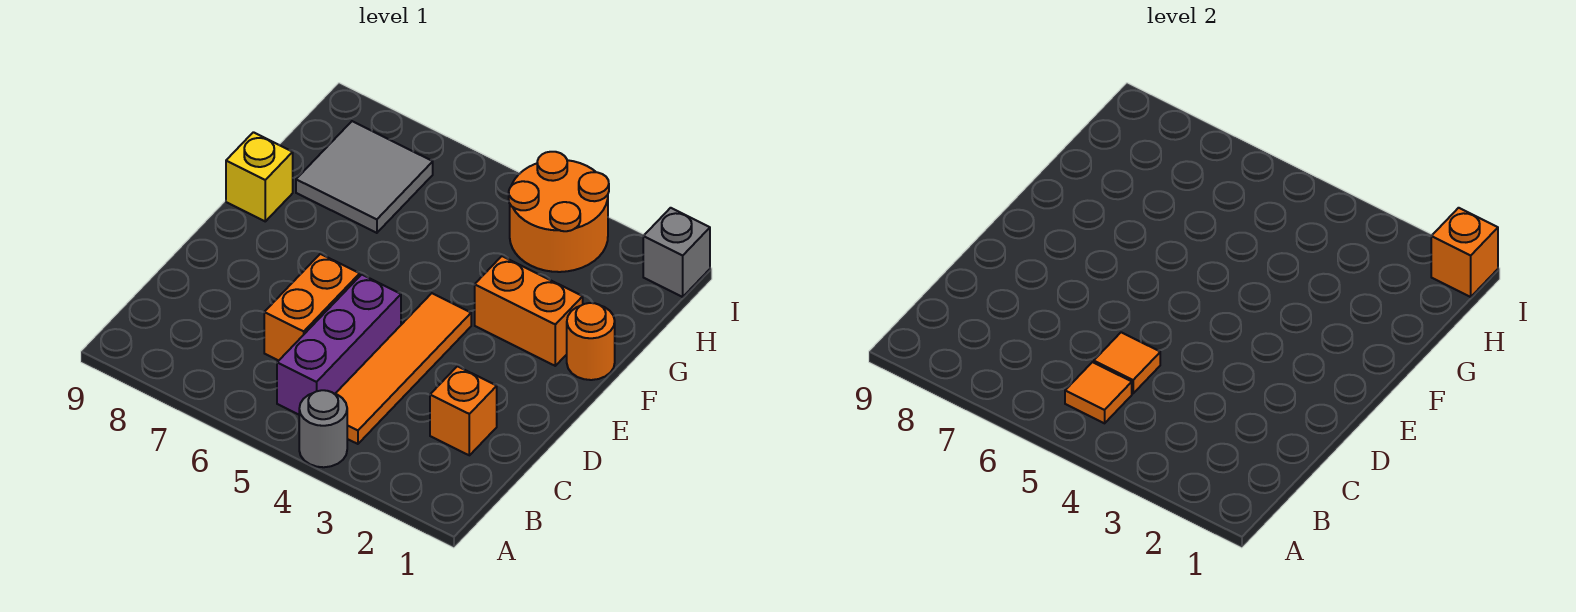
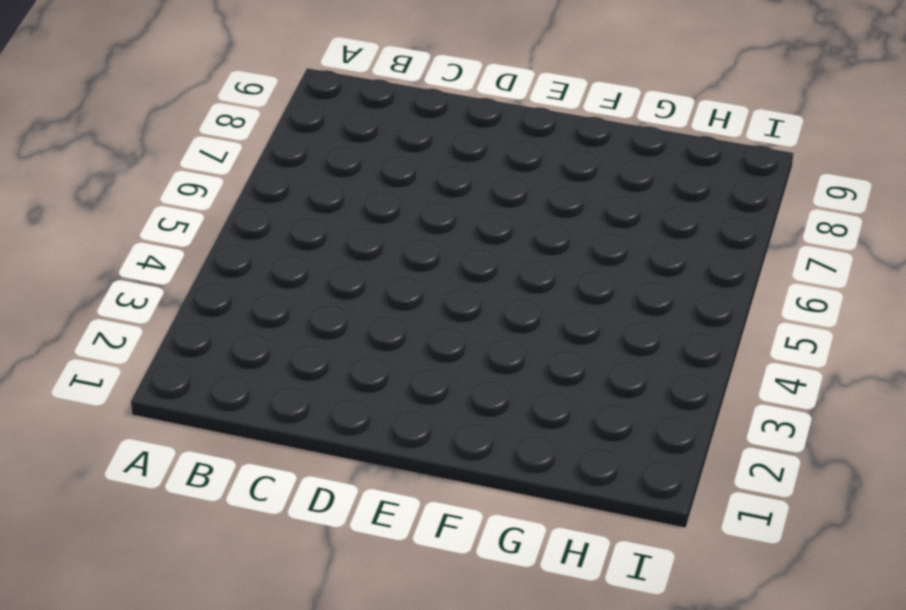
none -> grey 1x1 round brick [299,390,347,467]
none -> orange 1x4 tile [335,293,471,444]
none -> purple 1x3 brick [277,275,401,415]

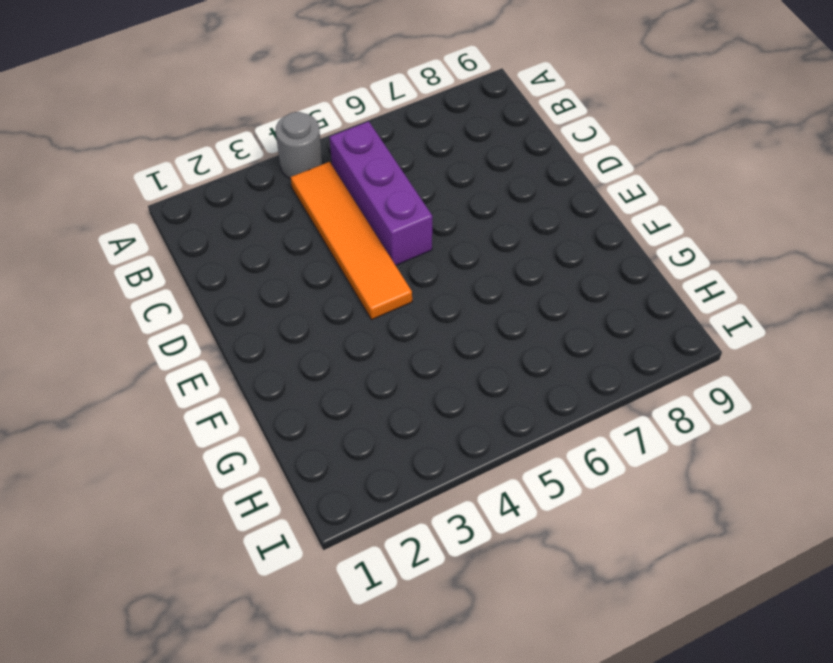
none -> orange 1x1 brick [430,366,497,455]
none -> orange 1x2 brick [264,254,360,361]
none -> orange 1x1 round brick [567,303,615,380]

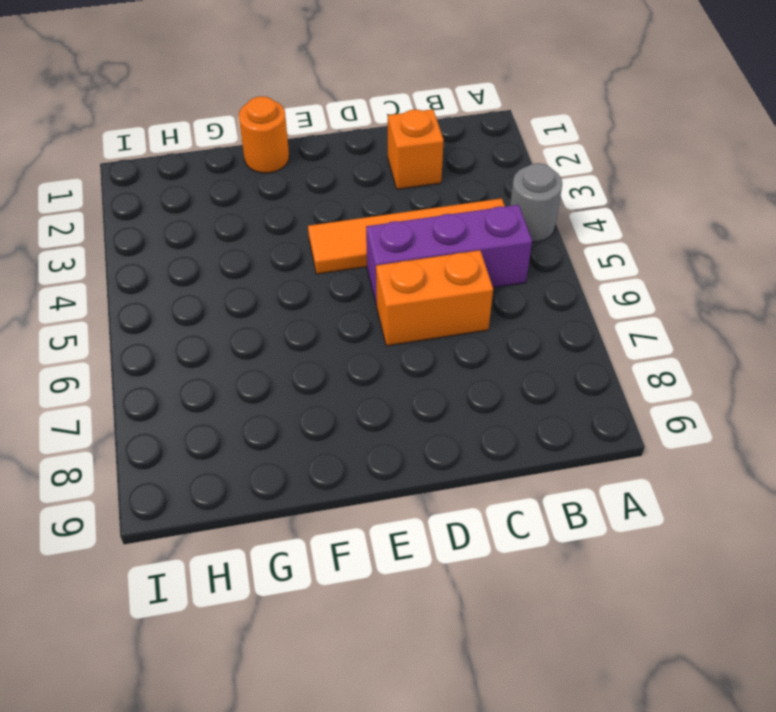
none -> orange 1x2 brick [475,256,583,366]
none -> yellow 1x1 brick [226,132,293,221]
none -> grey 2x2 tile [296,121,433,233]

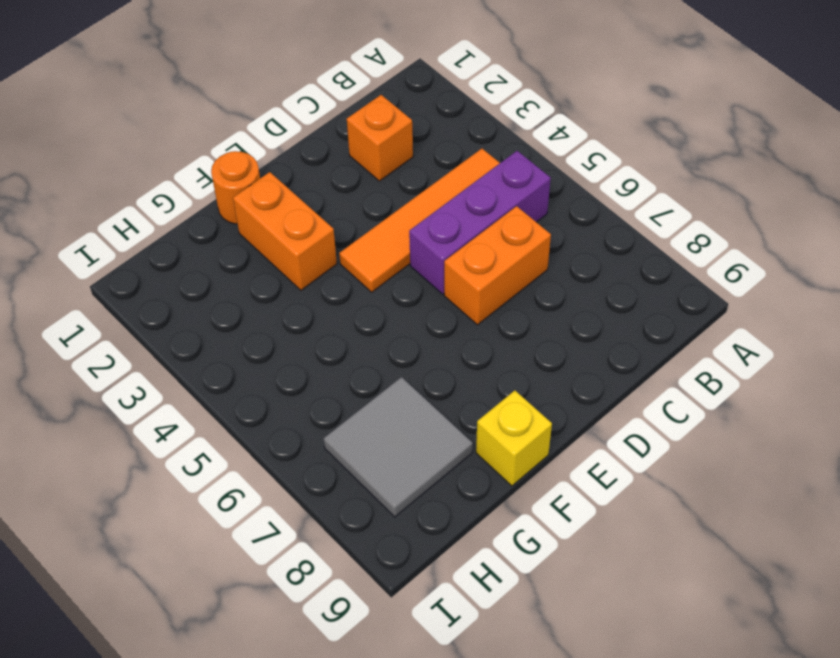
none -> grey 1x1 round brick [299,390,347,467]
none -> orange 2x2 round brick [509,152,609,272]
none -> grey 1x1 brick [643,208,710,297]

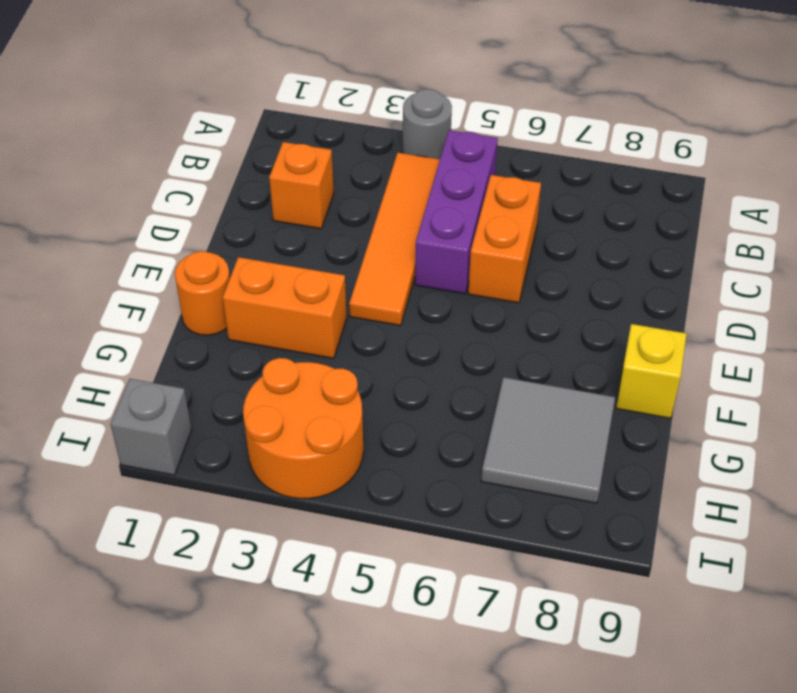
none -> orange 1x1 tile [1065,362,1132,423]
none -> orange 1x1 tile [1094,332,1160,393]
none -> orange 1x1 brick [1431,208,1498,297]

